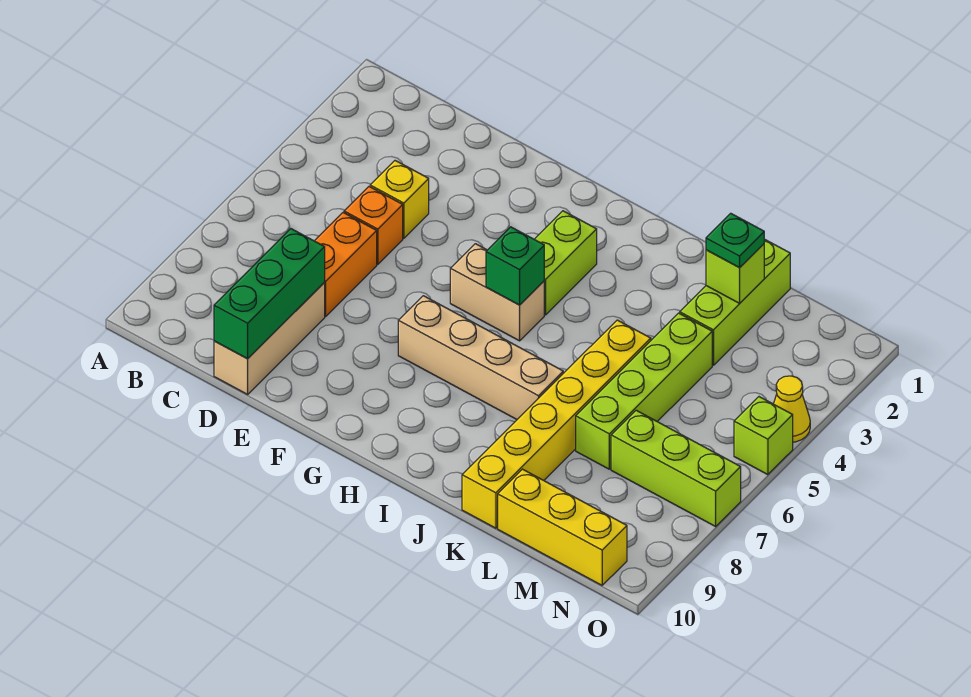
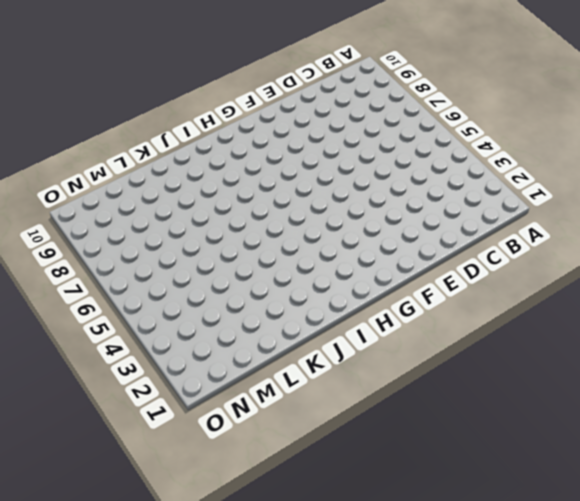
none -> yellow 1x1 brick [370,161,429,238]
none -> orange 1x1 brick [344,187,403,264]
none -> orange 1x2 brick [315,213,377,316]

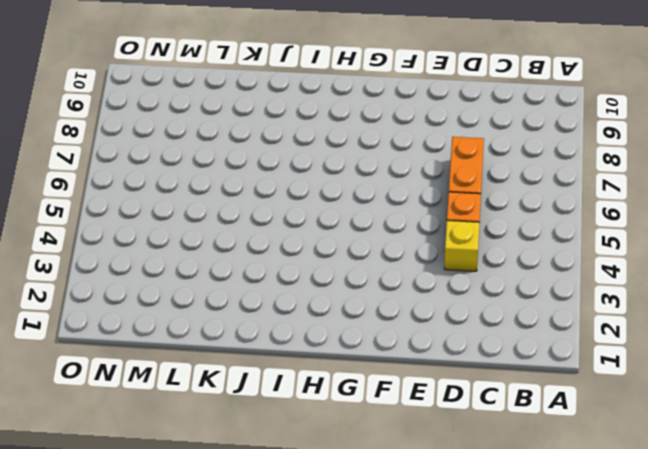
none -> tan 1x3 brick [214,283,325,394]
none -> tan 1x2 brick [450,244,544,341]
none -> tan 1x4 brick [398,296,563,419]

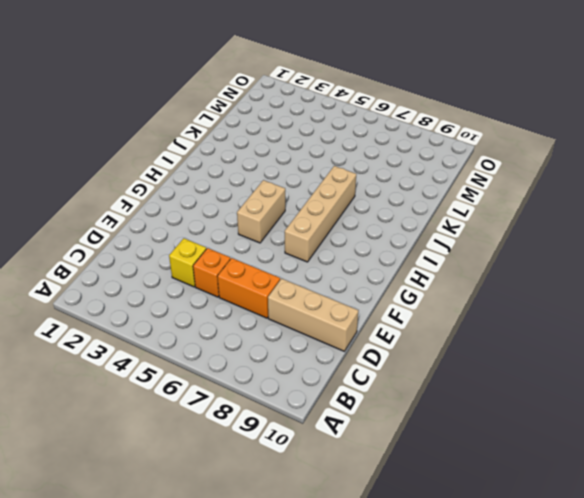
none -> lime 1x2 brick [534,211,597,315]
none -> yellow 1x6 brick [462,320,651,528]
none -> lime 1x3 brick [680,239,790,365]

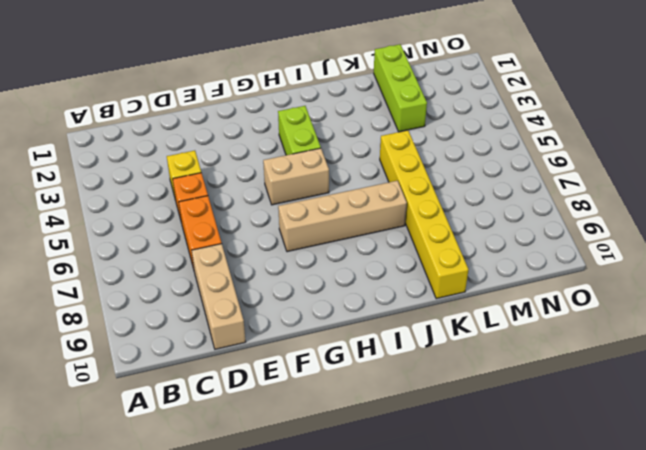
none -> lime 1x4 brick [576,313,712,469]
none -> yellow 1x3 brick [498,469,627,585]
none -> lime 1x3 brick [611,410,741,526]

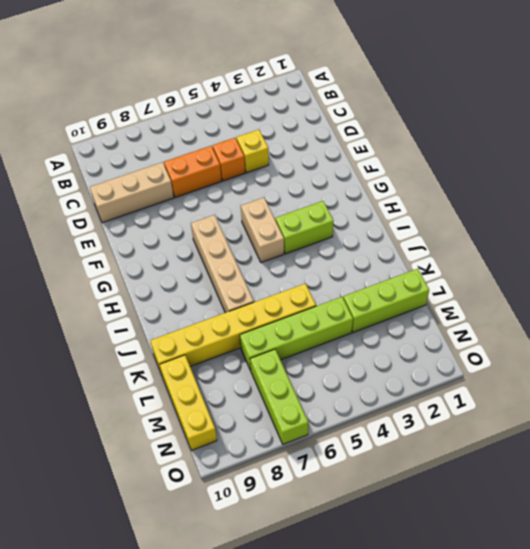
none -> yellow 1x1 cone [774,376,810,442]
none -> lime 1x1 brick [734,397,793,475]
none -> green 1x3 brick [214,229,325,359]

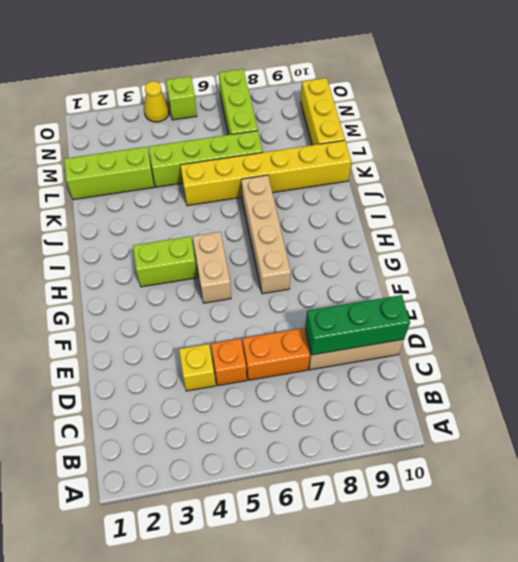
none -> green 1x1 brick [486,227,544,305]
none -> lime 1x1 brick [706,244,764,303]
none -> green 1x1 plate [706,213,764,267]

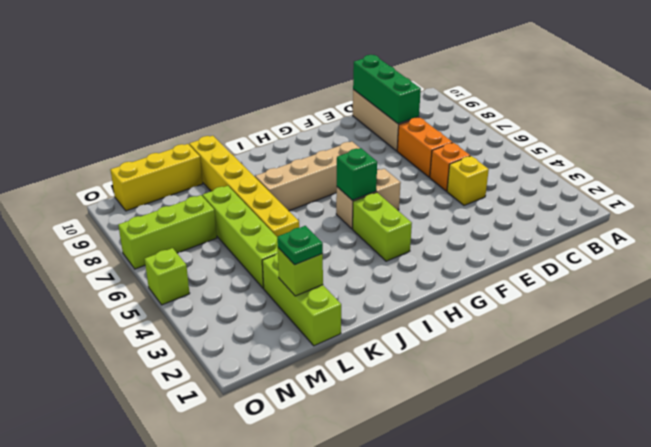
none -> yellow 1x1 cone [774,376,810,442]

